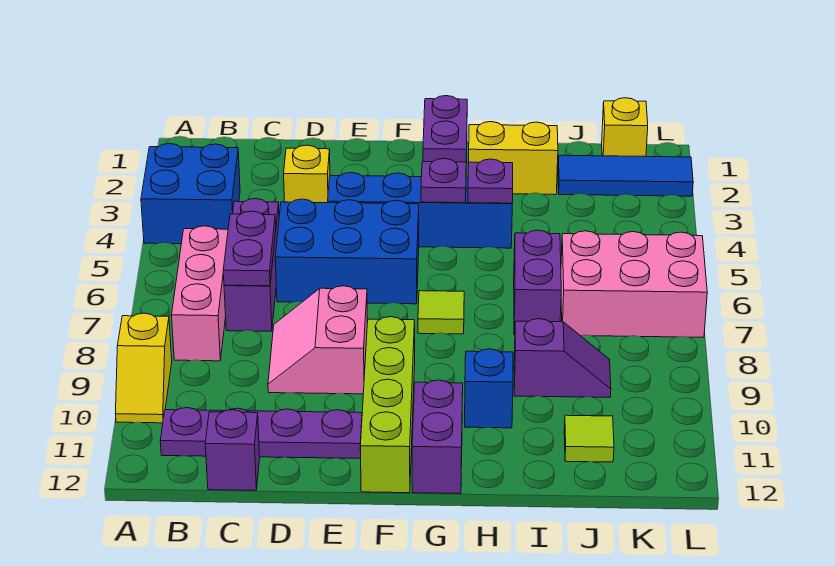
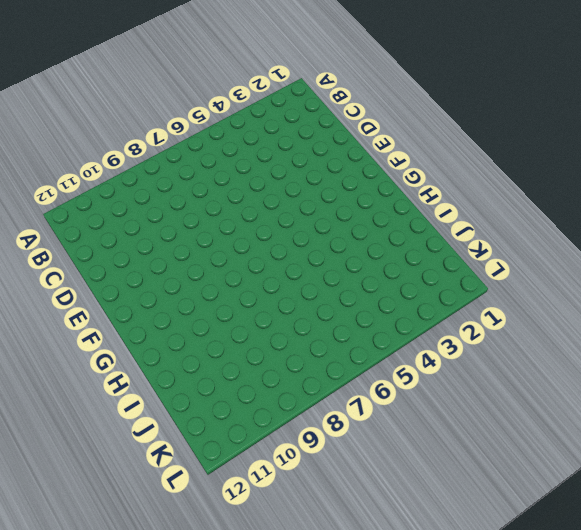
none -> blue 2x2 brick [141,144,240,244]
none -> yellow 1x2 slope [115,313,172,423]
none -> pink 1x3 brick [172,226,228,361]

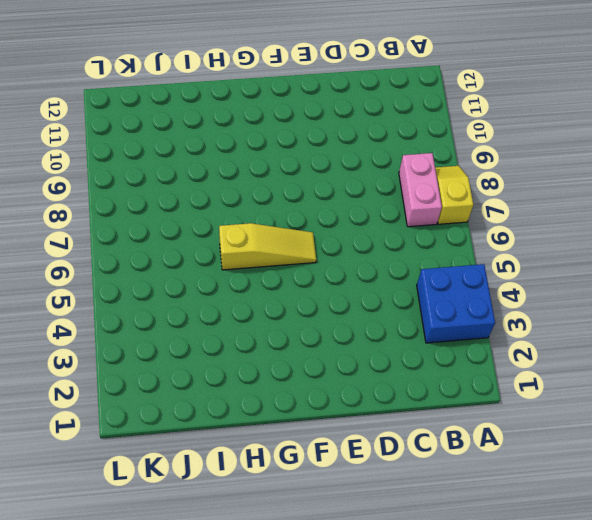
yellow 1x2 slope [435,166,473,224] -> yellow 1x2 slope moved to [115,313,172,423]
pink 1x2 brick [399,153,442,227] -> pink 1x3 brick [172,226,228,361]
yellow 1x3 slope [219,223,316,270] -> blue 2x3 brick [275,199,419,304]
none -> purple 1x4 plate [160,408,362,458]
none -> purple 1x3 brick [224,199,279,331]
none -> purple 1x1 brick [205,410,260,490]

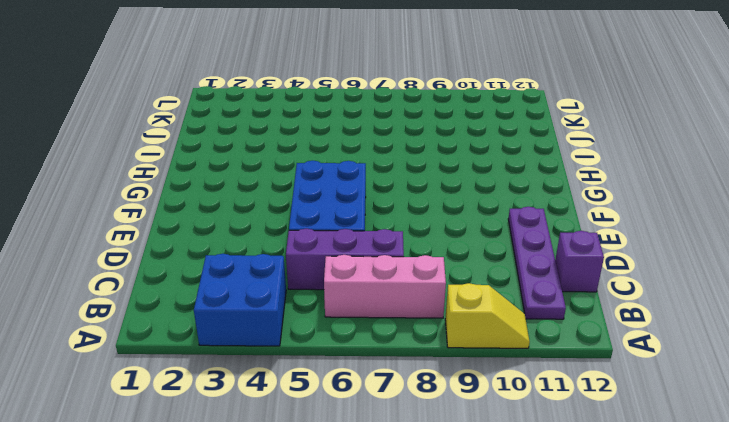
none -> yellow 1x1 brick [284,145,330,203]
none -> pink 2x2 slope [268,286,367,394]
none -> blue 1x4 brick [328,173,512,248]

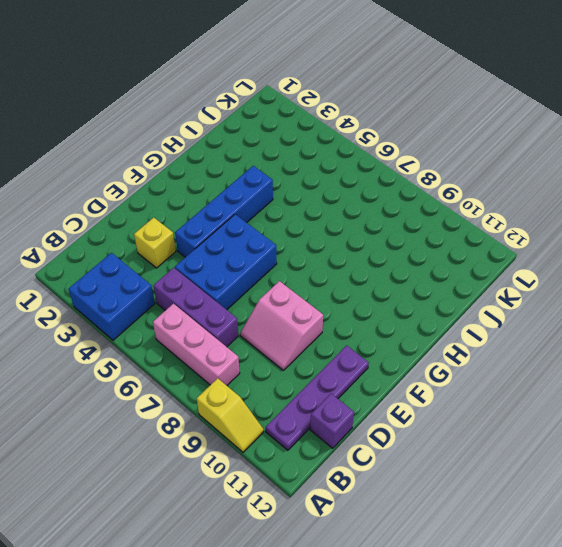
none -> lime 1x4 brick [360,317,415,493]
none -> purple 1x2 brick [423,96,467,164]
none -> lime 1x1 tile [418,291,464,334]

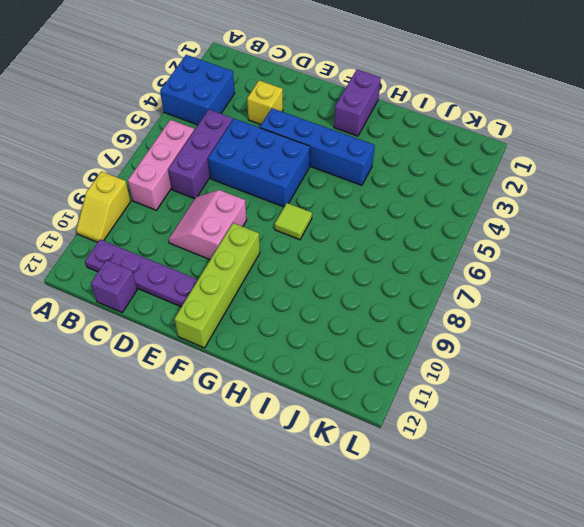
none -> purple 1x2 brick [412,380,463,494]
none -> yellow 1x2 brick [469,122,558,195]
none -> blue 1x1 brick [465,349,513,428]

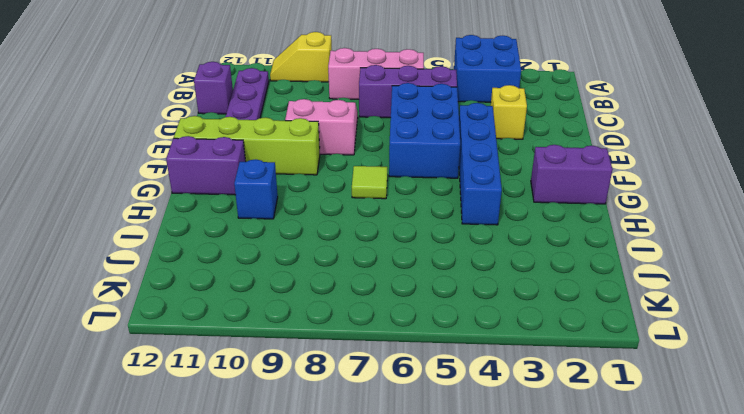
none -> yellow 1x2 brick [469,122,558,195]
none -> purple 1x2 brick [514,230,561,335]
none -> purple 1x2 slope [514,319,611,398]

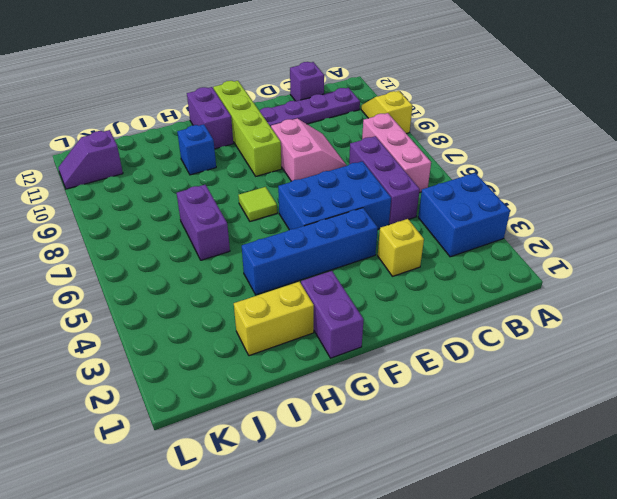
purple 1x2 slope [58,130,123,189] -> purple 1x2 slope moved to [514,319,611,398]
none -> blue 1x3 tile [558,155,693,196]
none -> pink 2x3 brick [561,231,707,337]
none -> lime 1x1 tile [564,415,614,462]

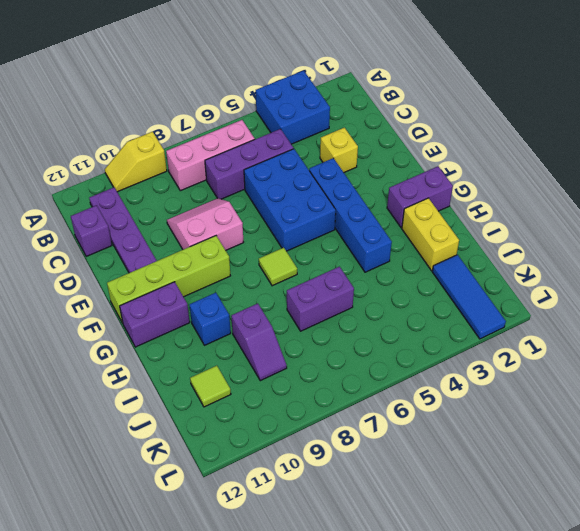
none -> pink 2x3 brick [561,231,707,337]
none -> yellow 1x1 brick [602,98,648,157]
none -> purple 1x2 plate [223,211,276,286]

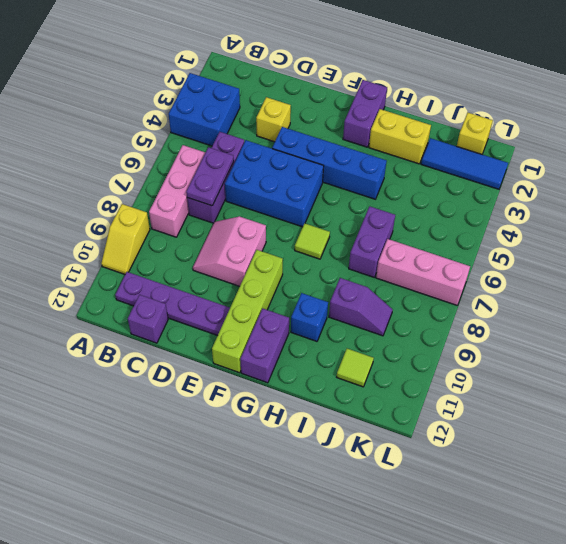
pink 1x3 brick [376,239,470,305] -> pink 2x3 brick [561,231,707,337]
none -> purple 1x1 plate [421,159,466,203]
none -> purple 1x1 plate [468,159,513,203]

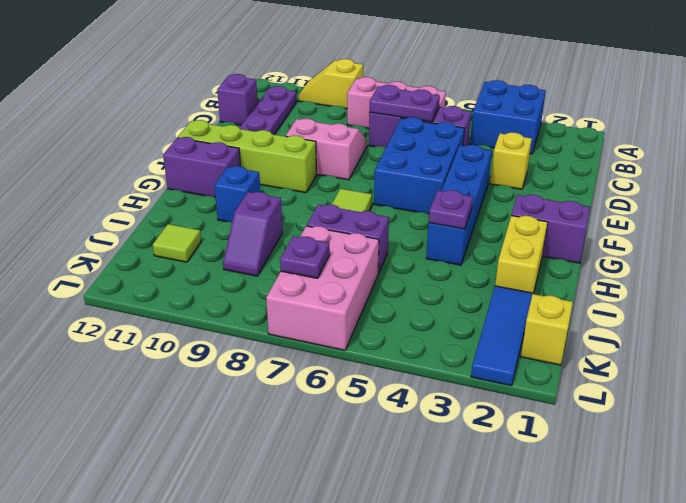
purple 1x1 plate [280,236,330,278] -> purple 1x1 plate moved to [421,159,466,203]

